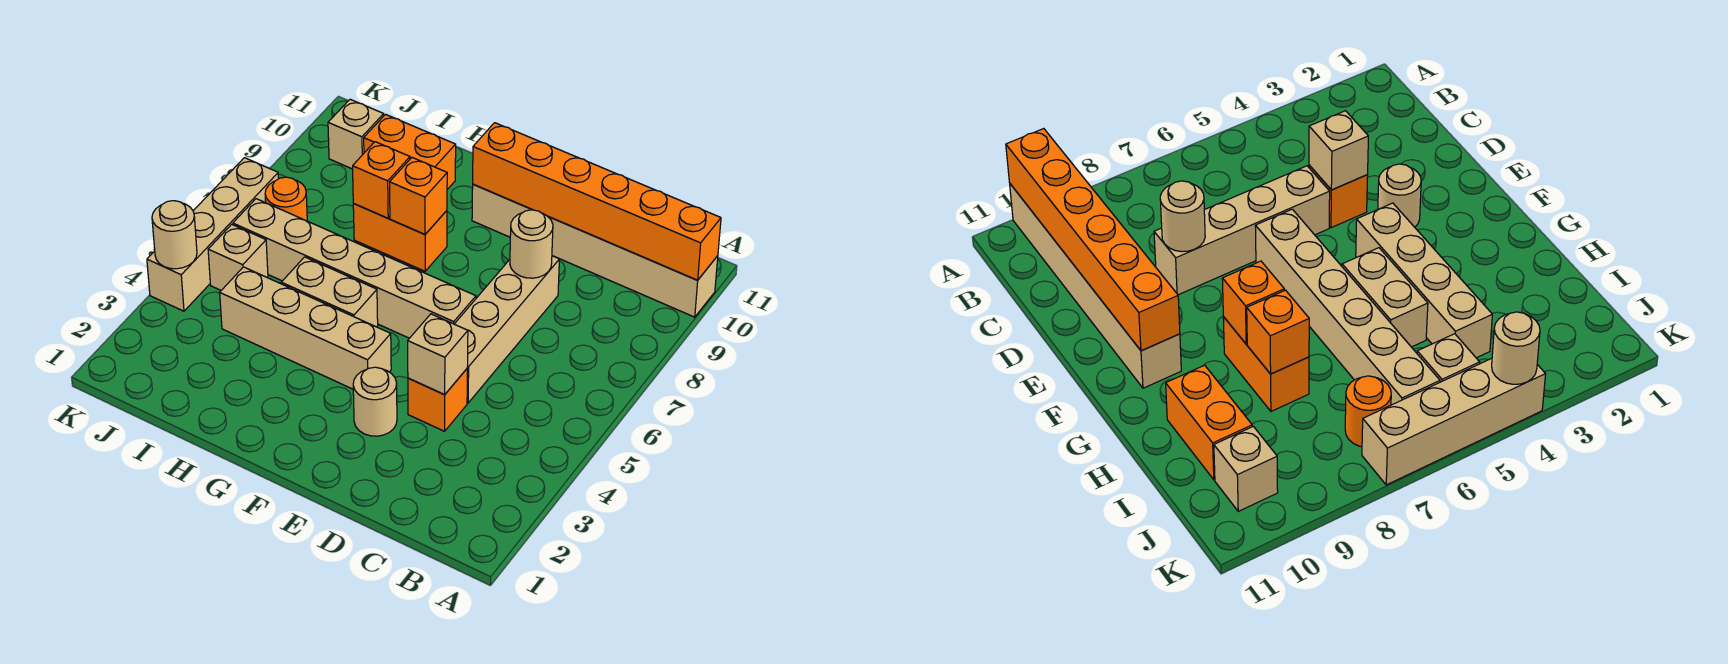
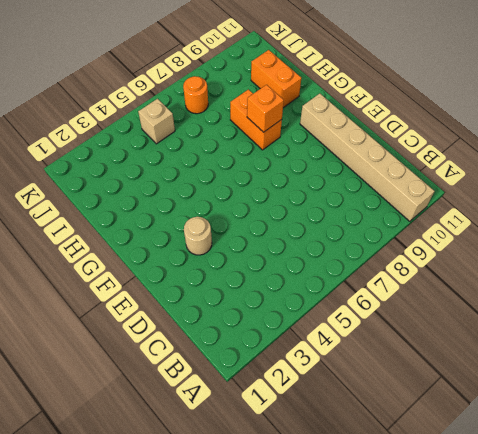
none -> orange 1x1 brick [408,369,467,431]
none -> tan 1x4 brick [455,256,559,403]
none -> tan 1x6 brick [233,199,476,338]

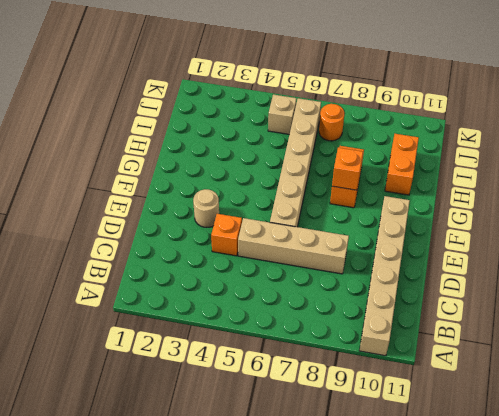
none -> tan 1x4 brick [220,267,391,389]
none -> tan 1x2 brick [281,257,378,327]
none -> tan 1x1 brick [328,99,384,169]

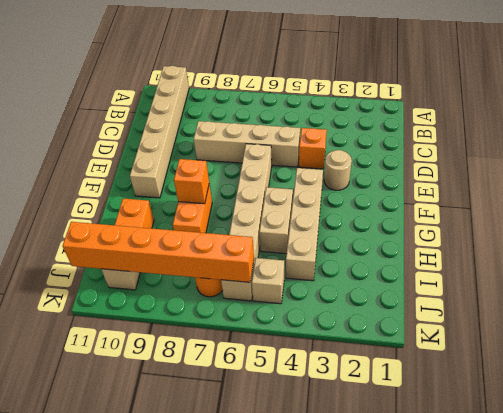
orange 1x6 brick [63,222,254,282] -> orange 1x6 brick turned to [473,123,721,280]
none -> tan 1x4 brick [147,158,279,311]
none -> tan 1x1 brick [408,314,468,395]
none -> tan 1x1 round brick [510,210,553,278]

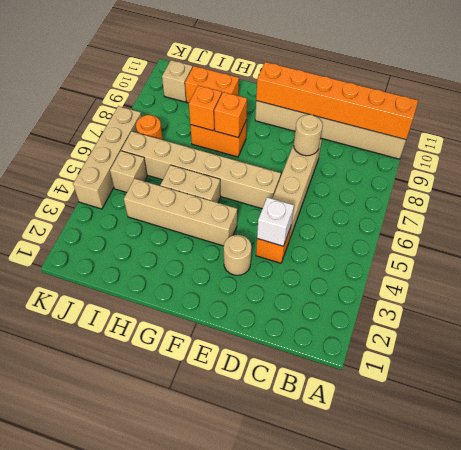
white 1x1 brick [257,197,294,246] -> tan 1x1 brick [408,314,468,395]
none -> tan 1x1 round brick [152,201,197,269]

